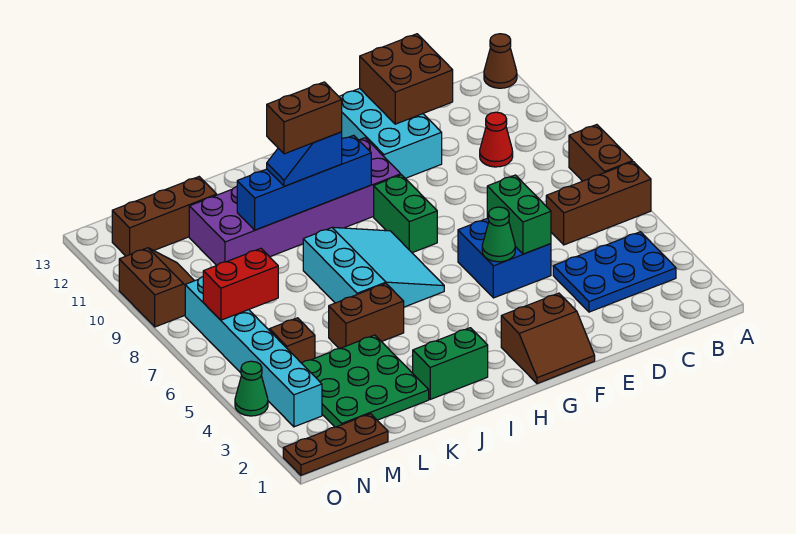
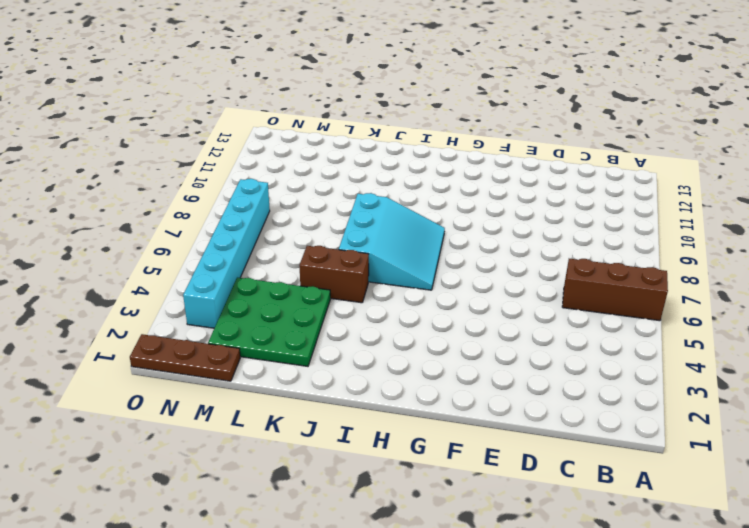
none -> brown 1x2 brick [569,125,633,181]
none -> brown 1x1 cone [484,34,517,88]
none -> blue 2x3 plate [553,232,676,312]

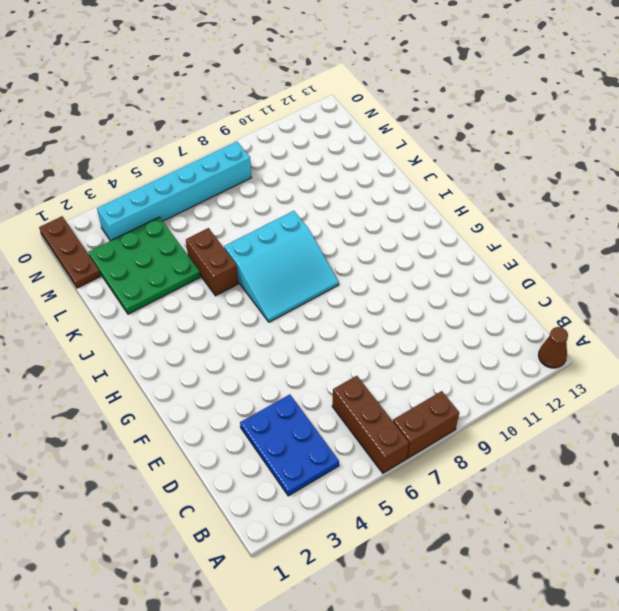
none -> red 1x1 cone [480,112,513,167]
none -> blue 2x2 brick [458,218,551,298]
none -> cyan 2x3 brick [339,88,442,178]

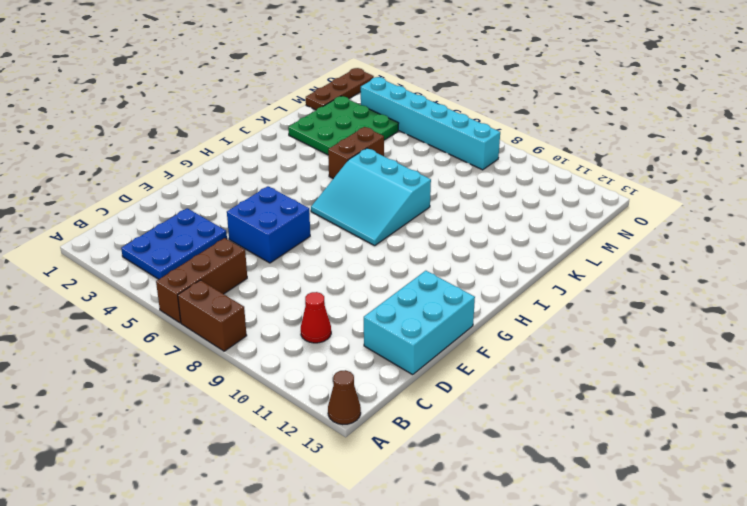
cyan 2x3 brick [364,271,475,375] -> cyan 2x3 brick turned to [339,88,442,178]
none -> brown 2x2 slope [501,293,595,384]
none -> green 1x2 brick [374,175,437,253]
none -> purple 2x6 brick [189,138,401,265]

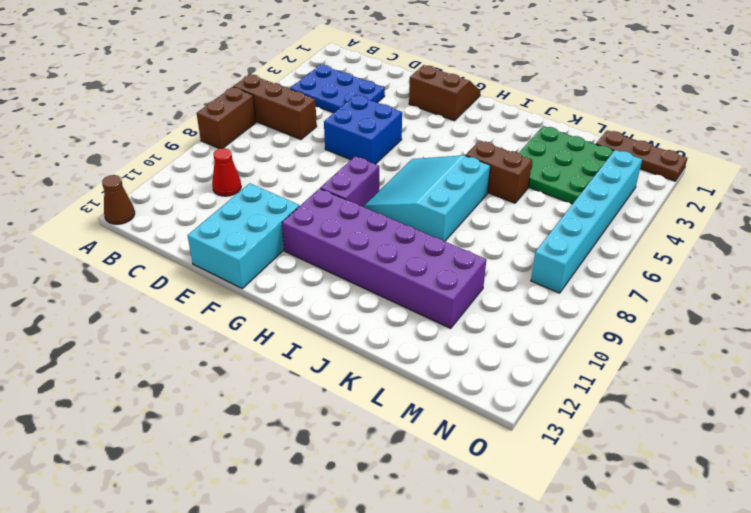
purple 1x2 brick [320,156,379,207] -> green 1x2 brick [374,175,437,253]
none -> green 1x2 brick [413,328,488,399]
none -> brown 1x3 brick [112,177,217,256]
none -> brown 1x1 brick [269,318,315,363]

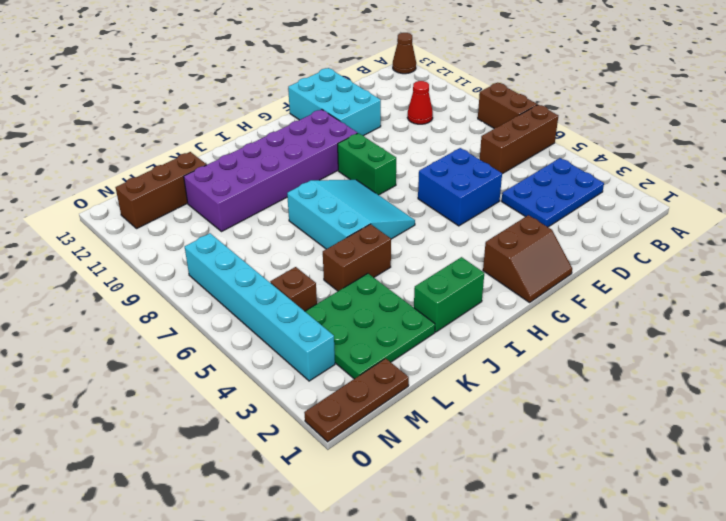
none -> brown 2x2 slope [119,248,194,327]
none -> green 1x1 cone [235,361,268,416]
none -> brown 2x2 brick [360,34,453,124]

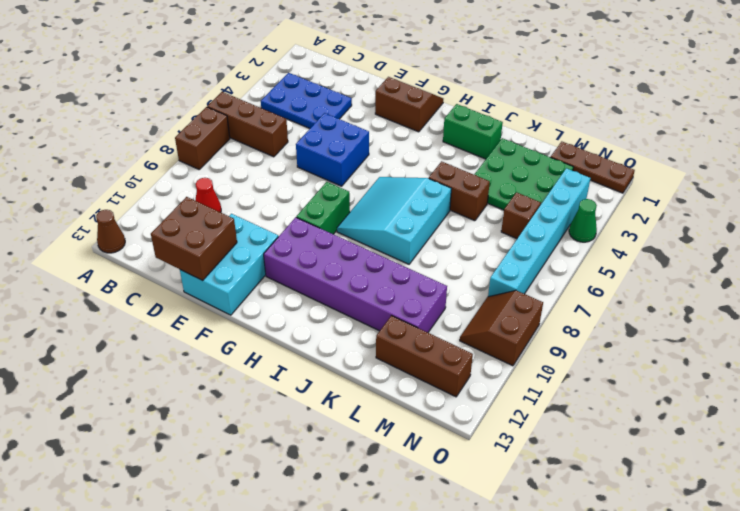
none -> green 1x2 brick [487,175,551,254]
none -> green 1x1 cone [482,207,515,262]
none -> blue 1x4 brick [237,135,371,230]

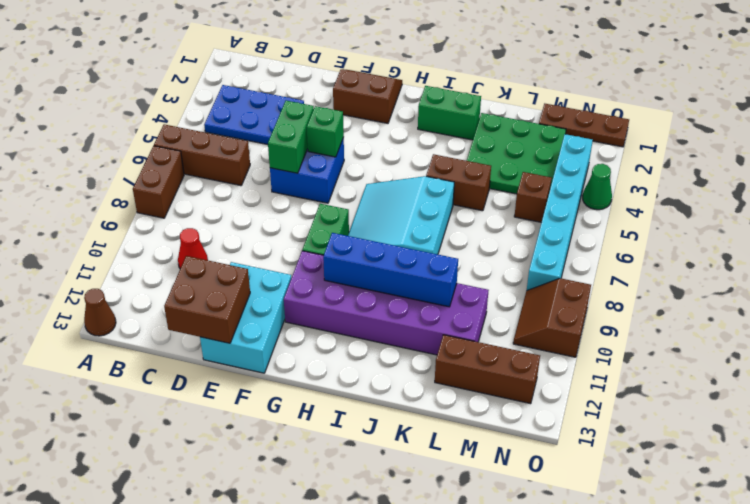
green 1x1 brick [307,106,344,157] -> green 1x1 cone [482,207,515,262]
none -> red 1x2 brick [203,248,278,320]
none -> blue 1x2 slope [267,132,342,186]
none -> brown 1x2 brick [267,82,342,154]

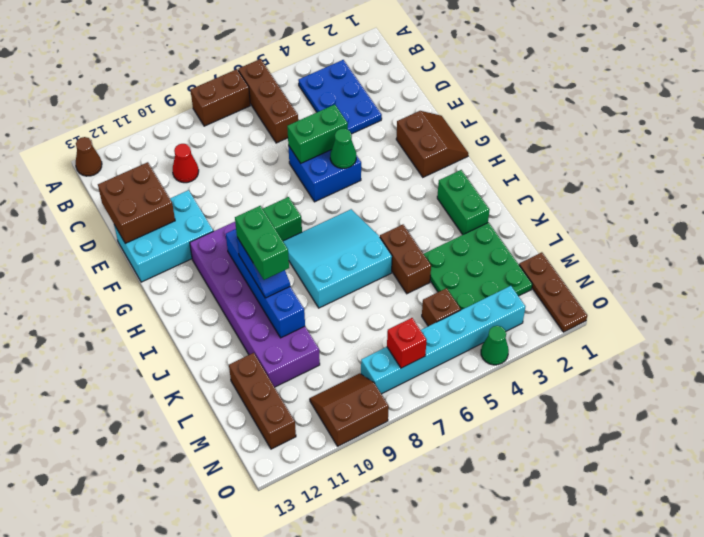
green 1x2 brick [235,206,289,280] -> brown 1x2 brick [267,82,342,154]
red 1x1 brick [387,318,427,368] -> red 1x2 brick [203,248,278,320]

